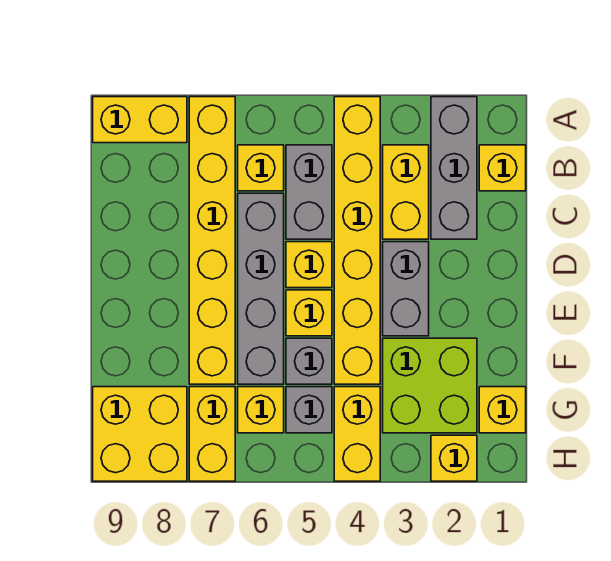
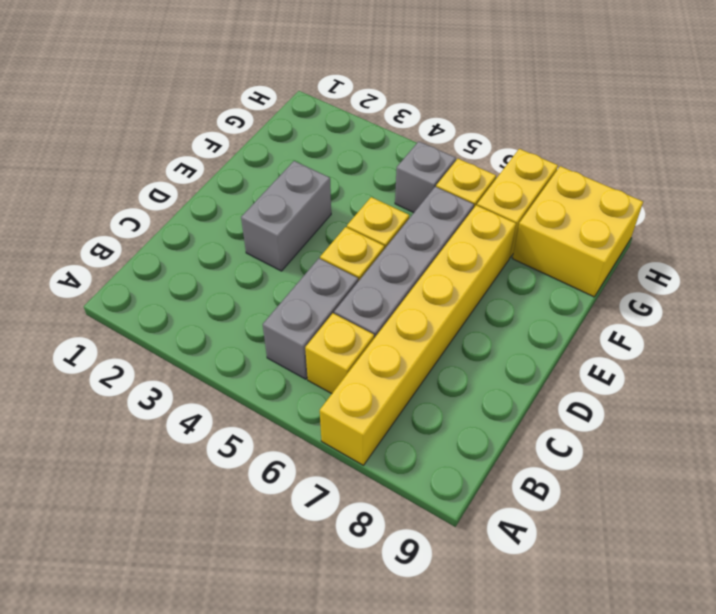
none -> grey 1x3 brick [431,97,477,239]
none -> yellow 1x6 brick [334,97,380,384]
none -> yellow 1x2 brick [93,97,187,143]

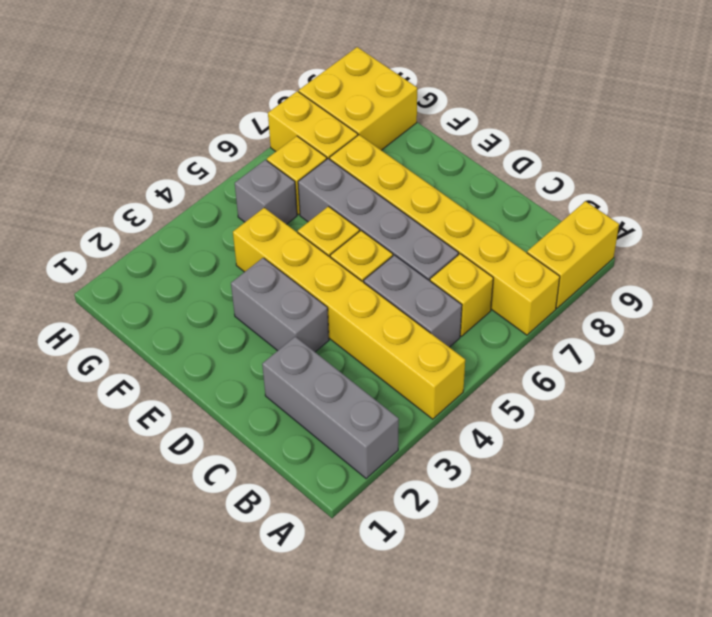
none -> yellow 1x1 brick [479,145,526,191]
none -> yellow 1x2 brick [383,145,429,239]
none -> lime 2x2 brick [383,338,477,433]

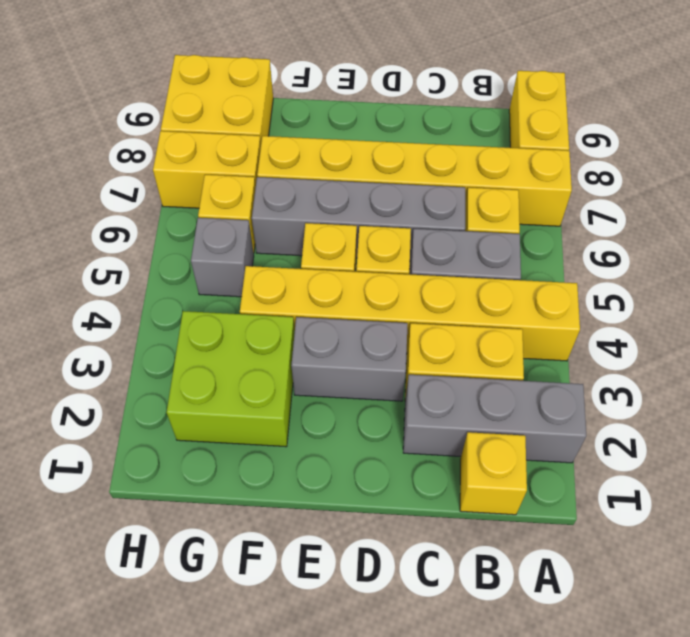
none -> grey 1x1 brick [286,338,332,384]
none -> yellow 1x1 brick [479,387,526,433]
none -> yellow 1x2 brick [334,387,380,481]

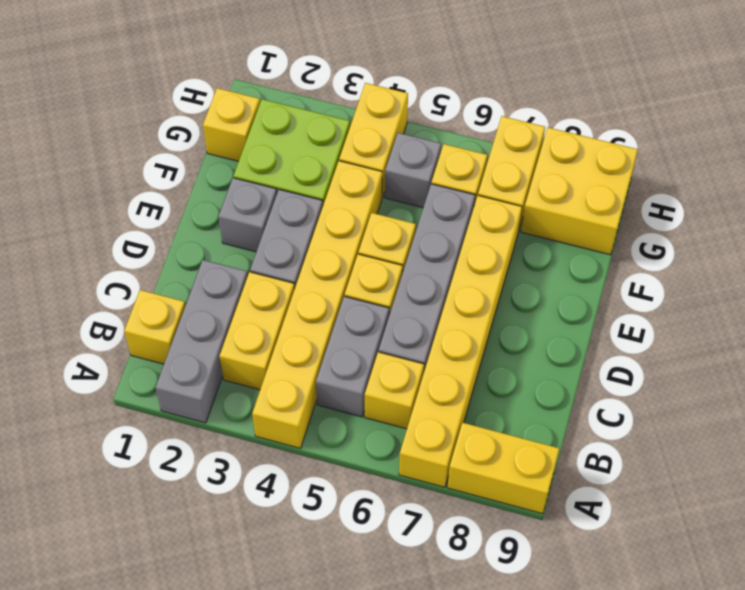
grey 1x1 brick [219,178,277,252] -> grey 1x1 brick moved to [286,338,332,384]
none -> yellow 1x1 brick [431,435,477,481]

